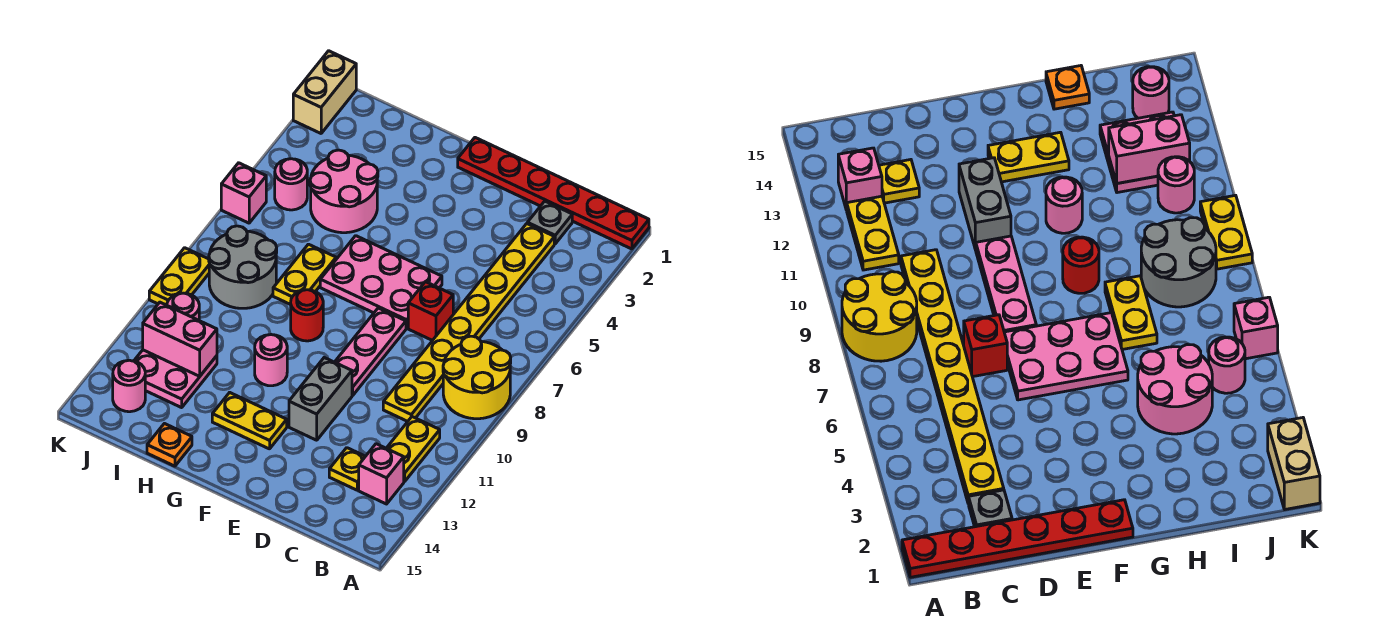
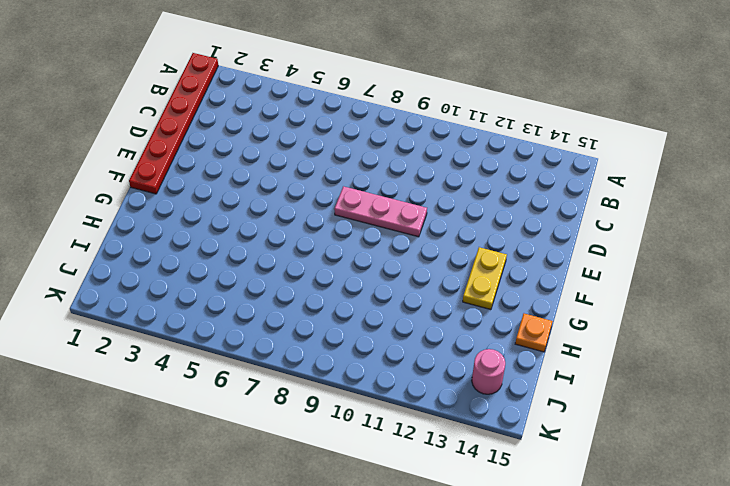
none -> yellow 2x2 round brick [443,336,511,419]
none -> yellow 1x2 plate [386,417,440,482]
none -> pink 1x1 brick [359,444,404,504]

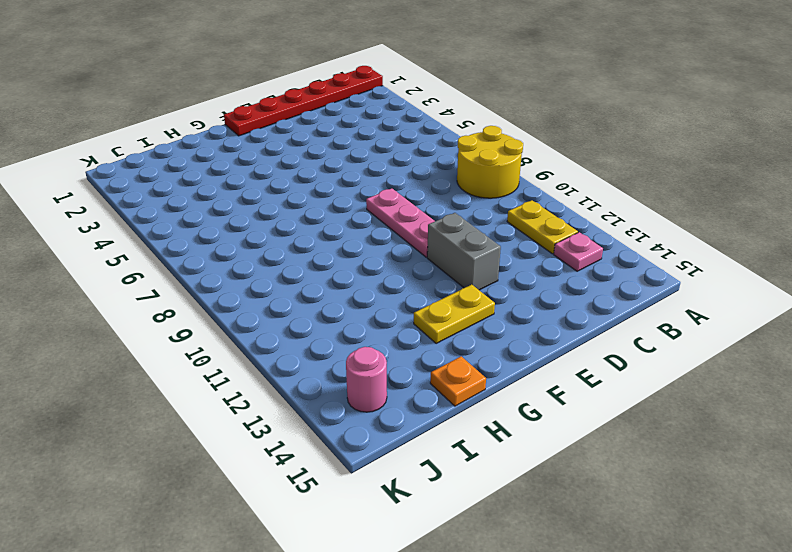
pink 1x1 plate [554,232,603,271] -> pink 1x1 brick [359,444,404,504]
none -> grey 1x1 plate [527,201,572,244]
none -> yellow 1x8 plate [383,224,554,421]
none -> yellow 1x1 plate [329,448,365,490]

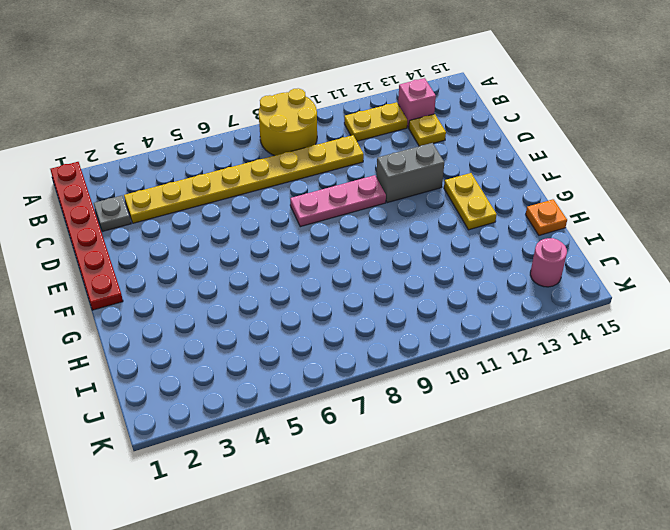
none -> red 1x1 brick [408,282,453,340]
none -> pink 2x3 plate [320,236,442,328]
none -> red 1x1 round brick [291,290,323,341]

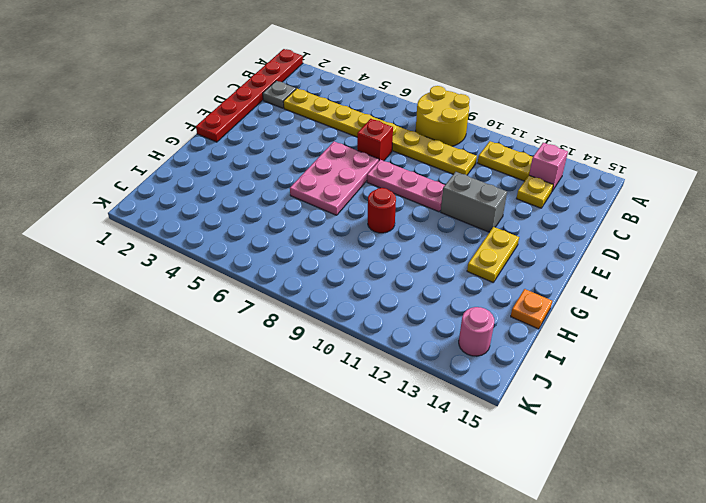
none -> pink 1x1 round brick [255,335,287,386]
none -> pink 2x2 round brick [310,150,378,233]
none -> yellow 1x2 plate [273,244,336,305]

